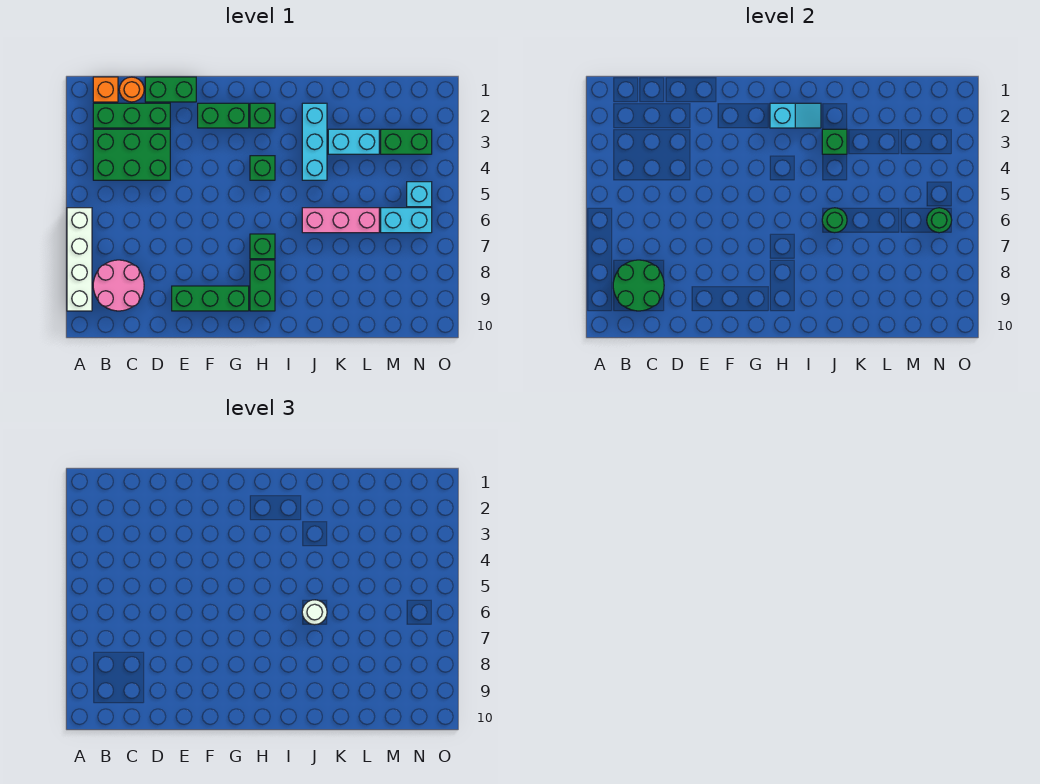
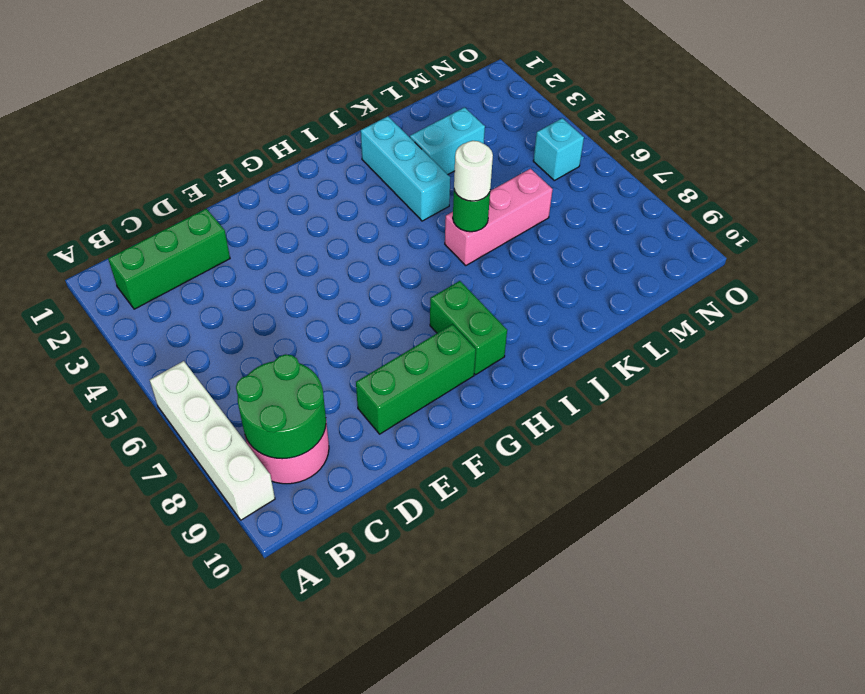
none -> orange 1x1 brick [93,77,118,102]
none -> green 2x3 brick [93,129,170,180]
none -> orange 1x1 round brick [119,77,144,102]

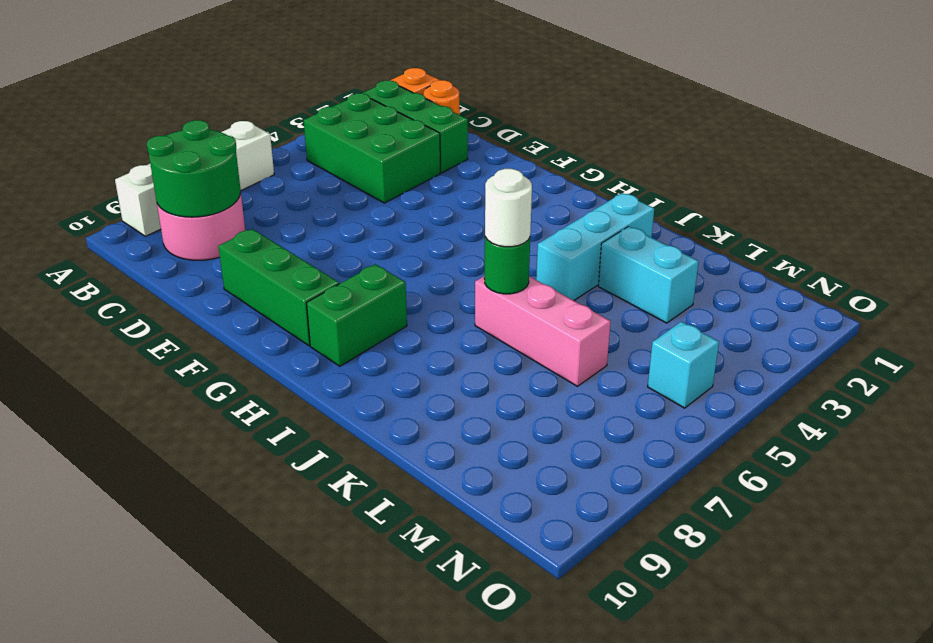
none -> green 1x2 brick [145,77,196,102]
none -> green 1x2 brick [198,103,249,128]
none -> green 1x1 brick [250,103,275,128]

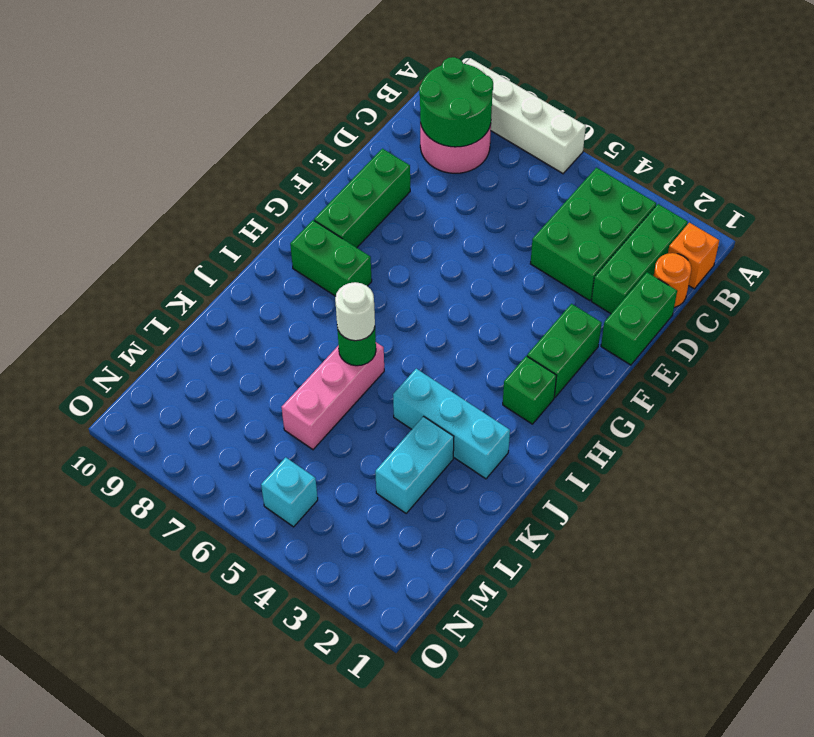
none -> green 1x1 brick [250,156,275,180]
none -> green 1x1 brick [250,234,275,259]
none -> green 1x2 brick [381,129,432,154]

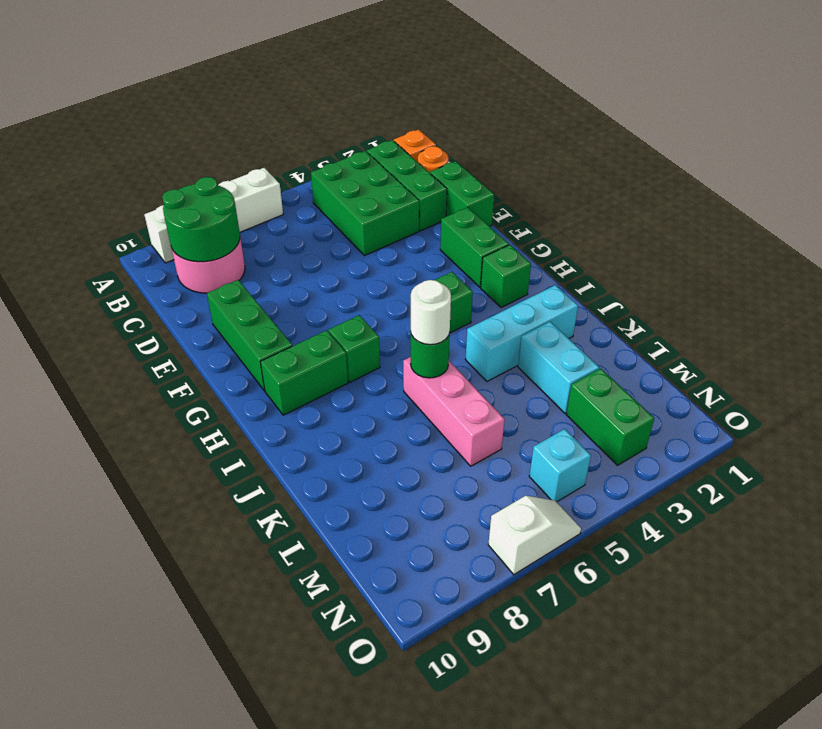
white 1x2 slope [488,496,581,575] -> none
none -> cyan 1x2 brick [381,208,432,233]
none -> cyan 1x2 slope [770,103,821,128]
none -> green 1x1 brick [822,129,847,154]

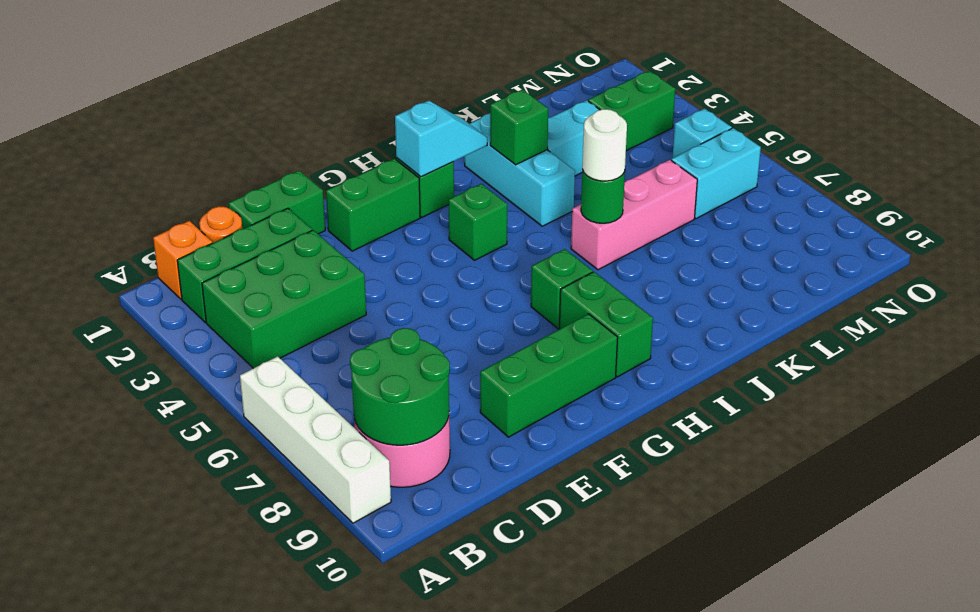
none -> green 1x1 round brick [927,208,952,233]

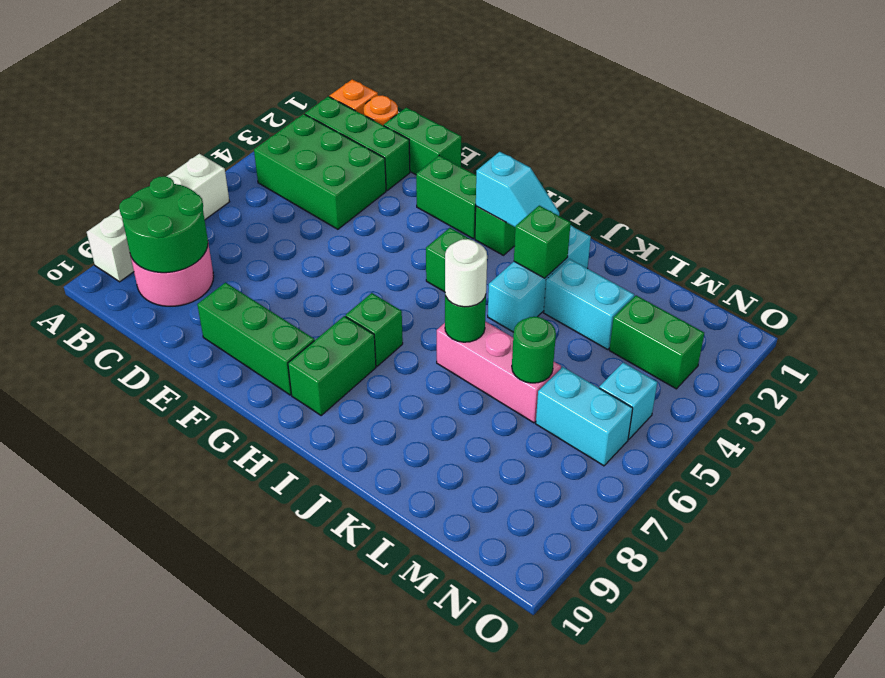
green 1x1 round brick [512,317,556,383] -> green 1x1 round brick moved to [927,208,952,233]

